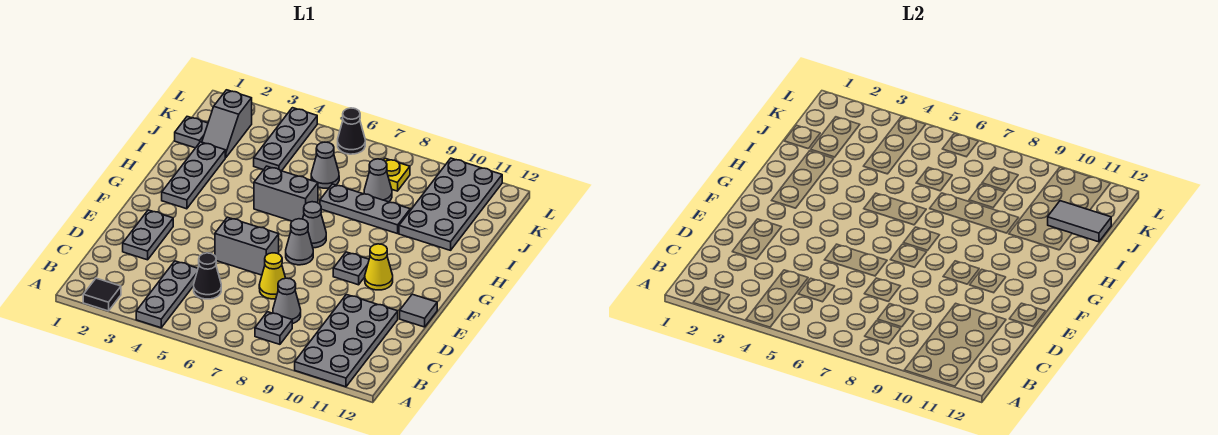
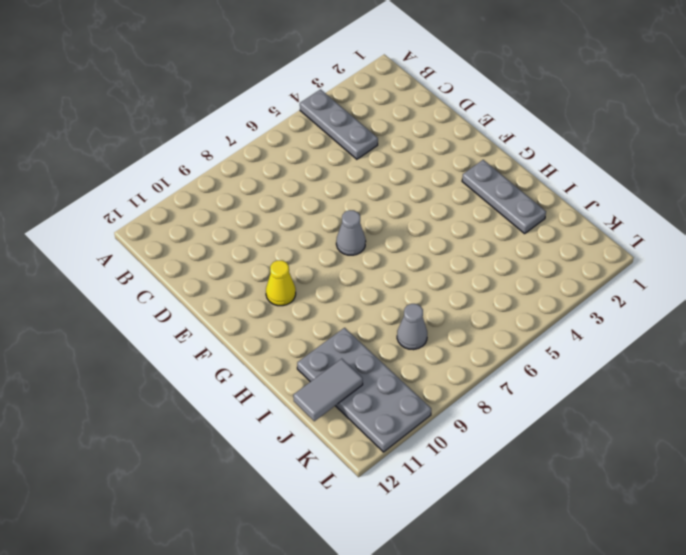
none -> black 1x1 tile [83,278,121,311]
none -> grey 2x4 plate [295,295,398,387]
none -> grey 1x1 plate [255,312,292,344]

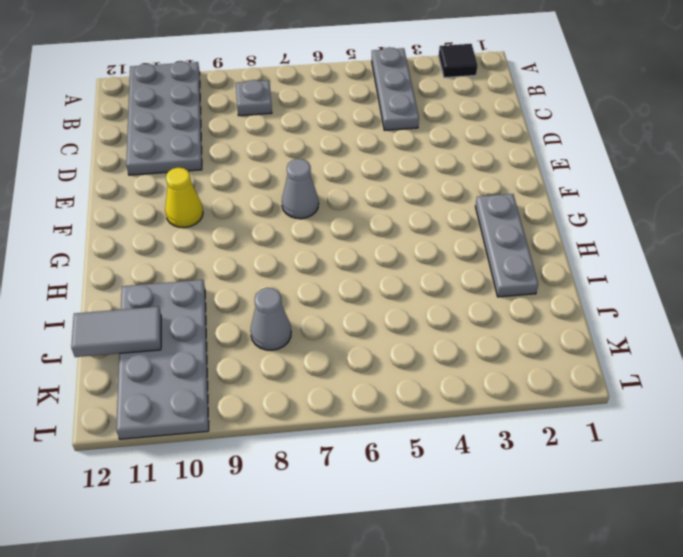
none -> black 1x1 cone [194,253,221,299]
none -> grey 1x1 cone [273,278,301,324]
none -> grey 1x2 plate [123,210,173,260]

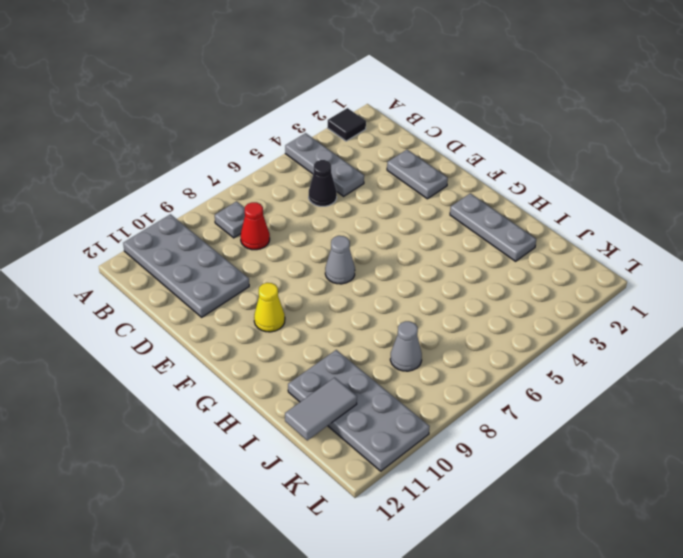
red 1x1 cone [241,202,270,250] -> grey 1x1 cone [273,278,301,324]
none -> yellow 1x1 cone [259,253,285,299]
none -> grey 1x2 brick [215,217,279,275]
none -> grey 1x1 tile [400,294,437,327]

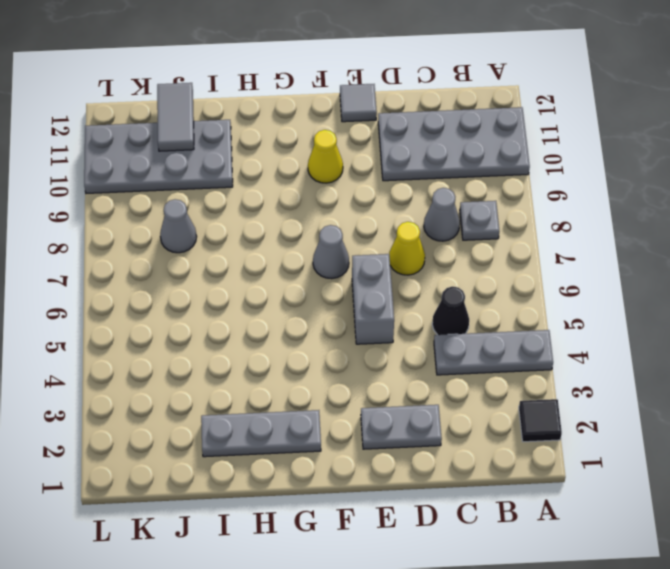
none -> grey 1x1 plate [333,252,369,285]
none -> grey 1x1 cone [303,202,326,248]
none -> grey 1x2 brick [254,166,318,221]

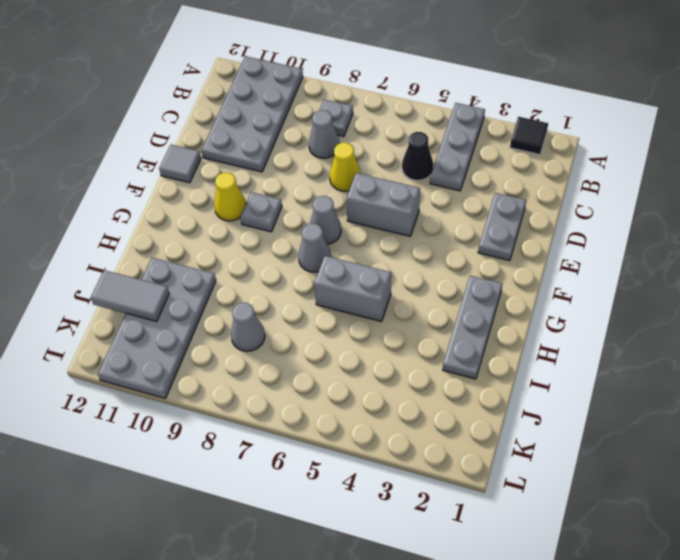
none -> grey 1x3 plate [320,184,410,234]
none -> grey 1x1 plate [175,117,208,148]
none -> grey 1x2 slope [202,90,252,158]

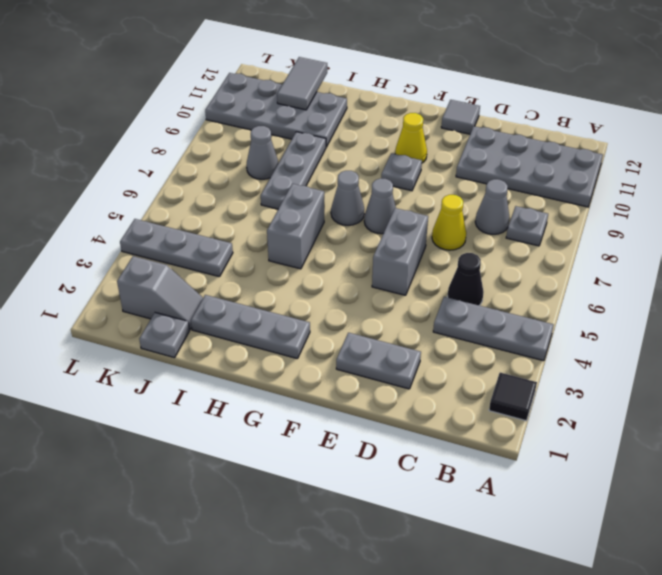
none -> grey 1x1 cone [311,142,339,188]
none -> yellow 1x1 plate [384,158,410,191]
none -> black 1x1 cone [338,108,365,154]

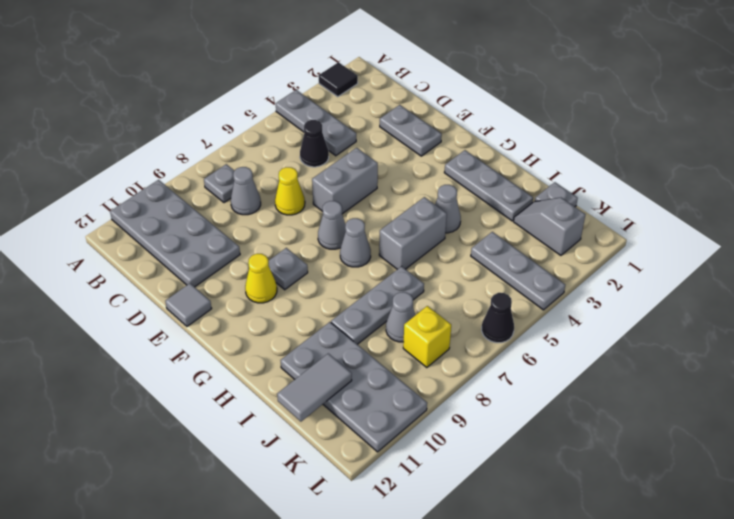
grey 1x1 cone [435,185,461,233] -> grey 1x1 cone moved to [311,142,339,188]
yellow 1x1 brick [403,306,451,368] -> yellow 1x1 plate [384,158,410,191]

